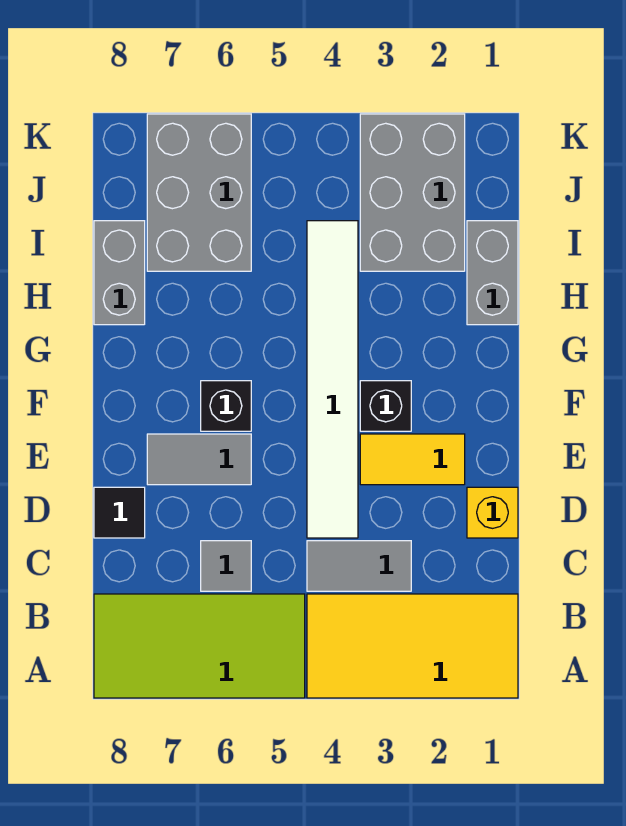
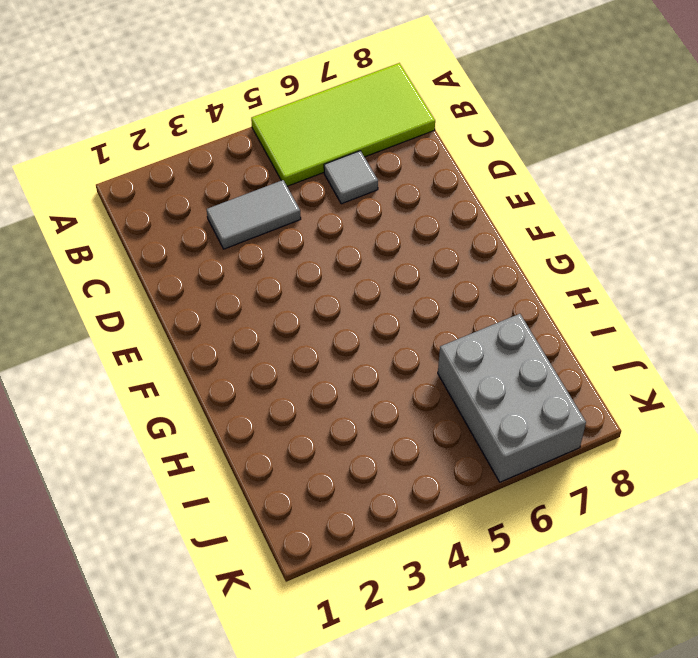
none -> yellow 2x4 tile [307,594,518,698]
none -> yellow 1x1 brick [467,487,518,538]
none -> white 1x6 tile [307,221,358,538]

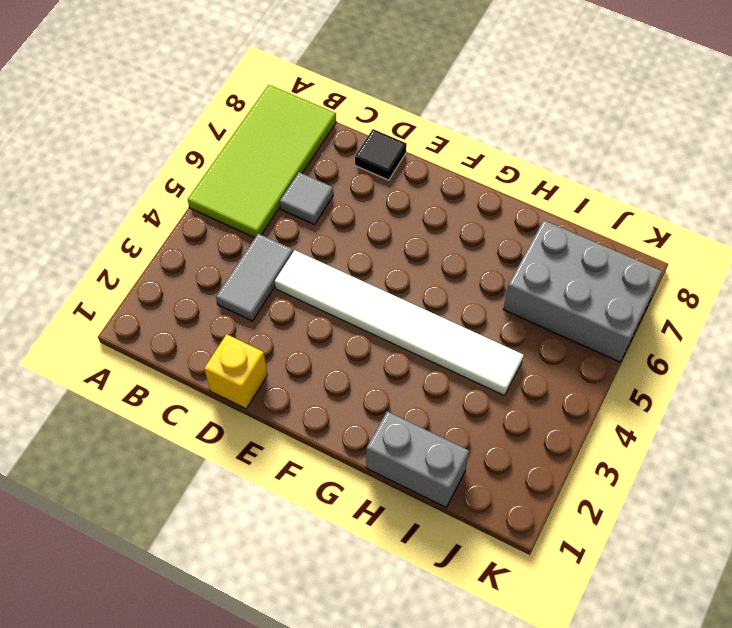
none -> yellow 2x4 tile [307,594,518,698]
none -> yellow 1x2 tile [360,434,465,485]
none -> grey 1x2 tile [147,434,251,485]

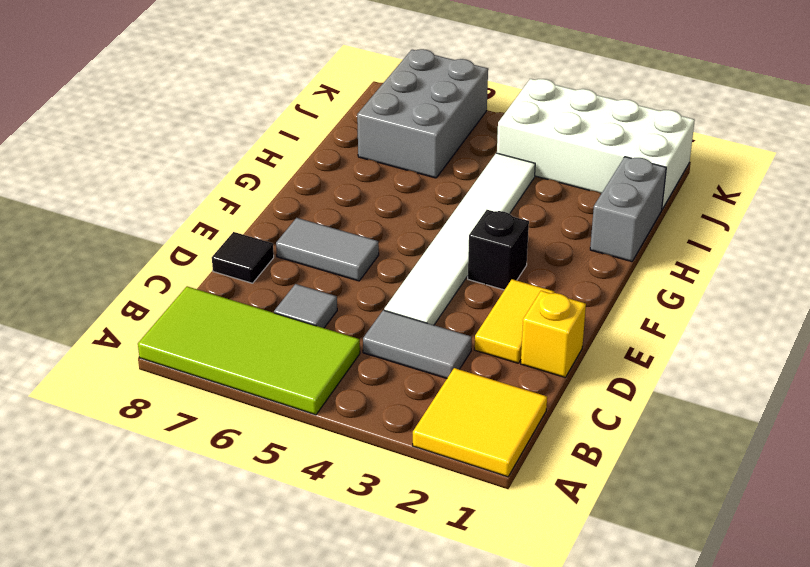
yellow 2x2 tile [413,368,547,477] -> yellow 2x4 tile [307,594,518,698]
yellow 1x2 tile [474,279,555,363] -> yellow 1x2 tile turned to [360,434,465,485]
white 2x4 brick [497,79,695,209] -> grey 2x3 brick [360,114,465,271]
none -> black 1x1 brick [201,381,251,431]
none -> grey 1x2 brick [94,221,145,325]

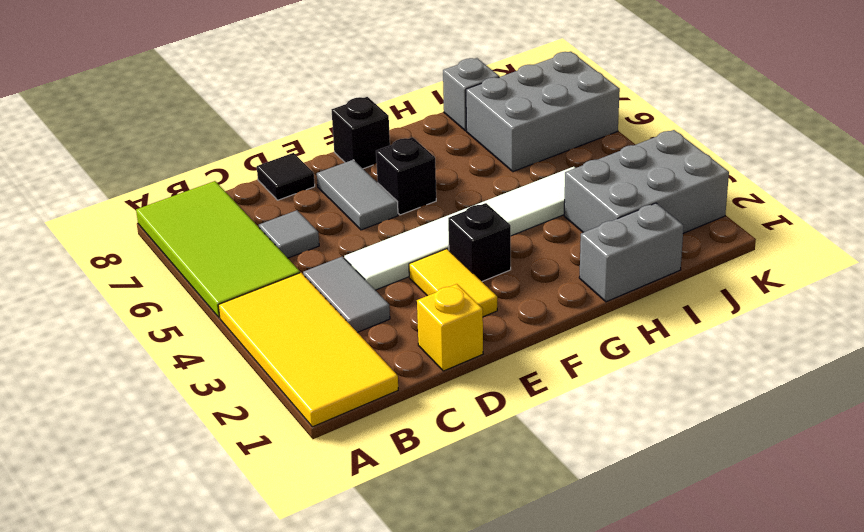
black 1x1 brick [332,97,390,169] -> none
grey 1x1 brick [443,58,499,131] -> grey 1x2 brick [94,221,145,325]

